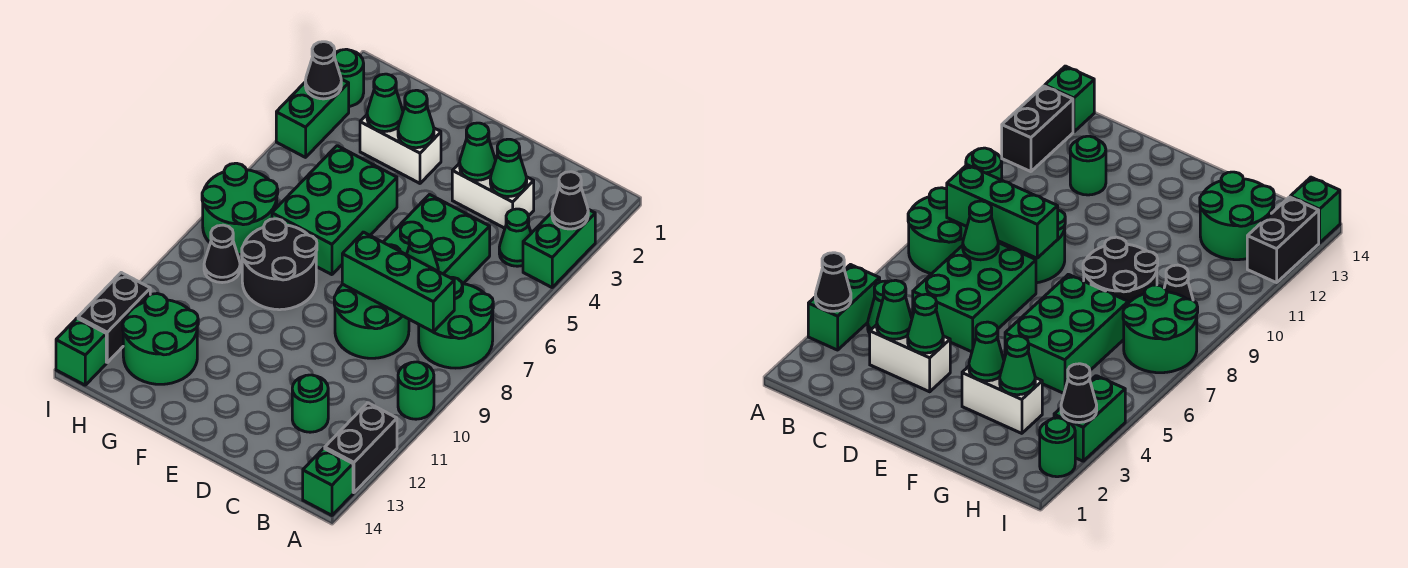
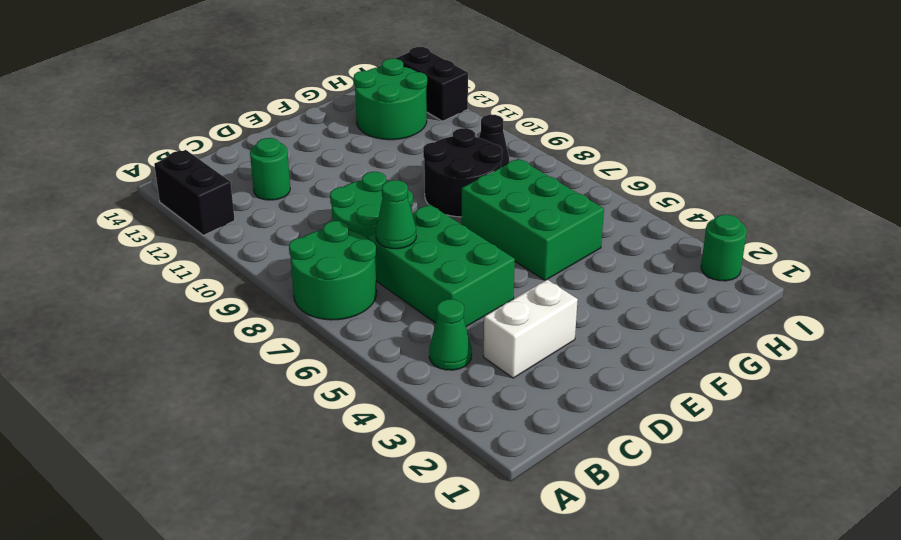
none -> green 1x2 brick [523,209,595,287]
none -> green 1x1 round brick [398,362,434,419]
none -> green 1x1 brick [303,448,353,515]

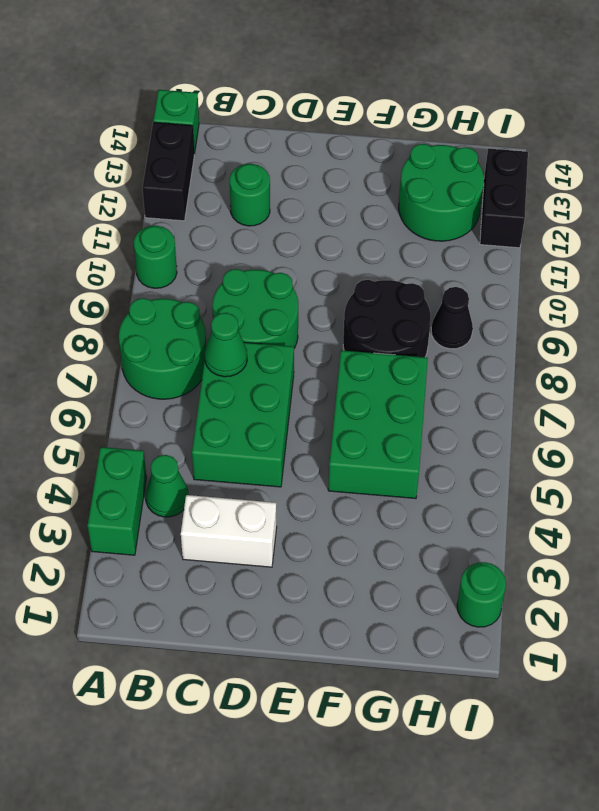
none -> white 1x2 brick [360,115,441,183]
none -> green 2x2 round brick [202,163,278,254]
none -> green 1x2 brick [276,79,349,157]

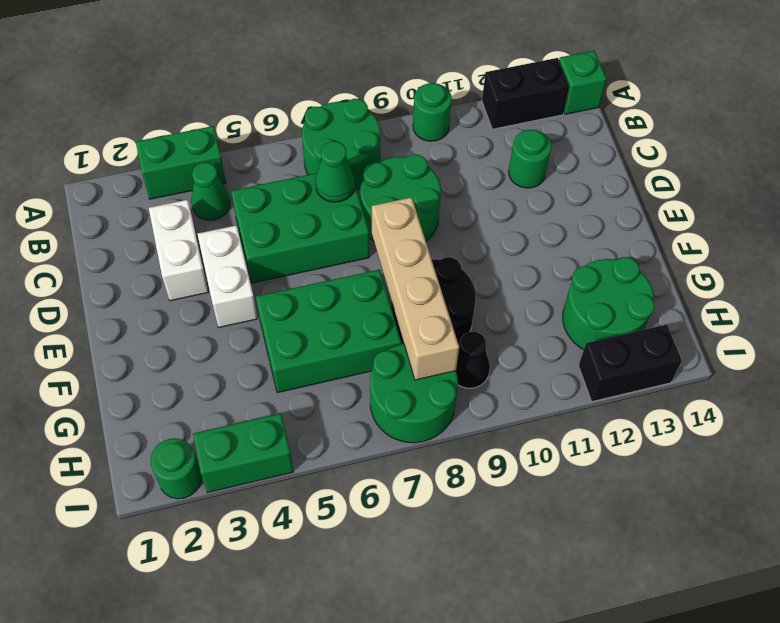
white 1x2 brick [198,225,258,327] -> white 1x2 brick moved to [360,115,441,183]
tan 1x4 brick [372,197,459,380] -> none
none -> green 1x1 brick [56,318,106,385]
none -> black 1x1 cone [552,172,588,229]
none -> green 1x3 brick [342,232,454,332]

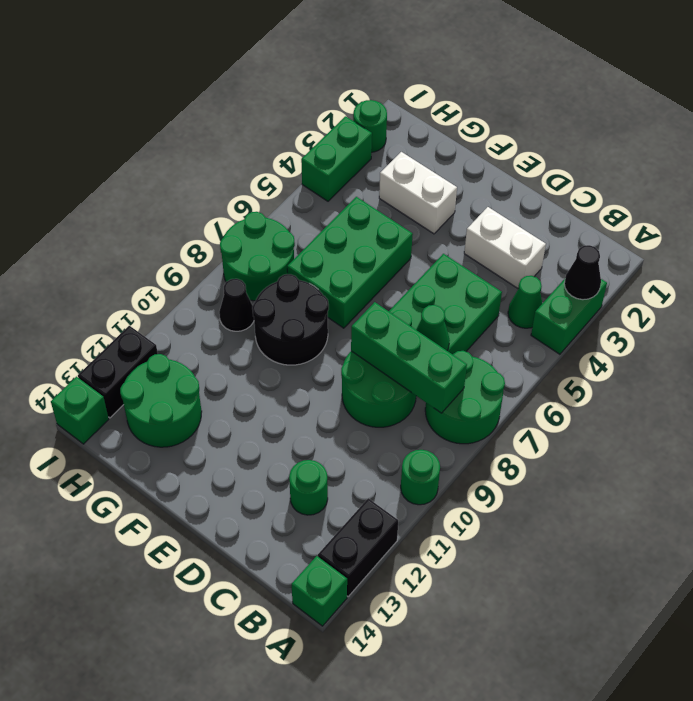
none -> green 1x1 cone [490,139,527,197]
none -> green 1x1 cone [460,123,495,180]
none -> green 1x1 cone [398,90,434,148]

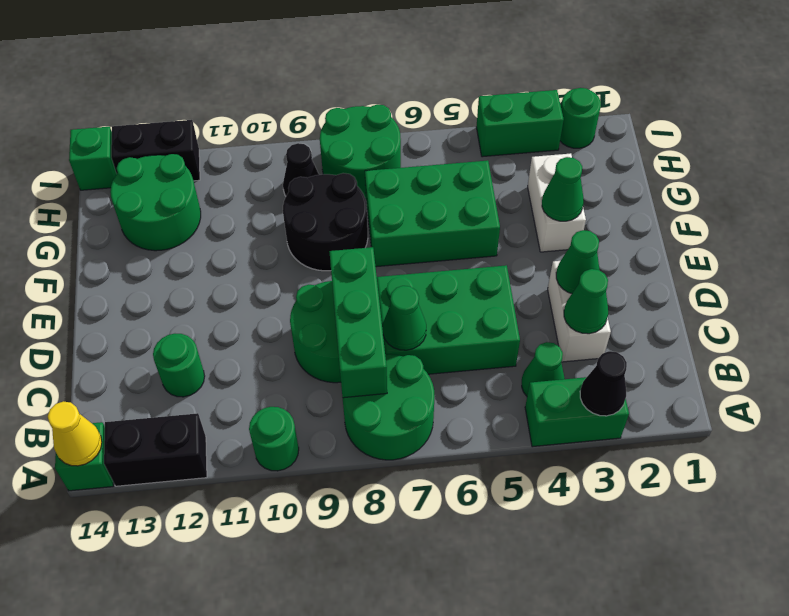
yellow 1x1 cone [48,401,102,466] -> none
none -> green 1x1 cone [367,74,403,131]
none -> black 1x1 cone [305,42,341,99]

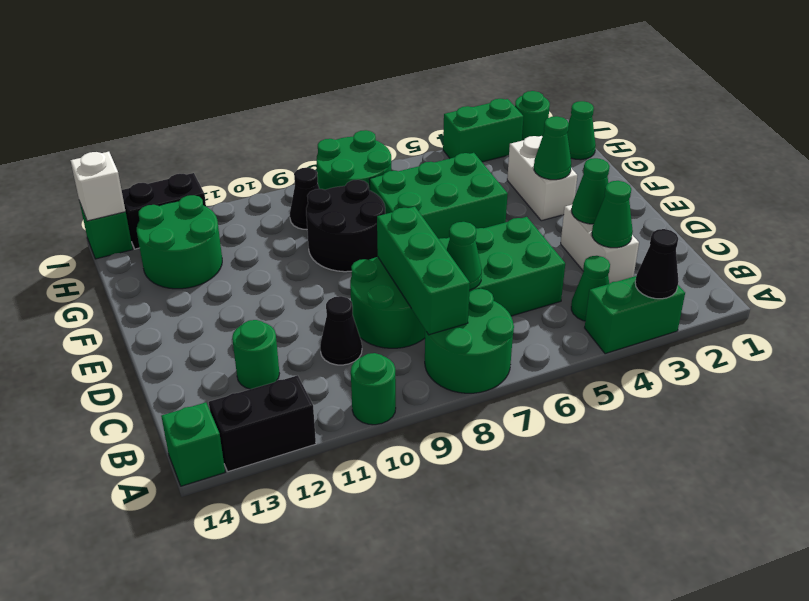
black 1x1 cone [320,296,362,365] -> black 1x1 cone moved to [305,42,341,99]
green 1x1 cone [567,101,596,160] -> green 1x1 cone moved to [367,74,403,131]
white 1x1 brick [70,152,126,221] -> none

